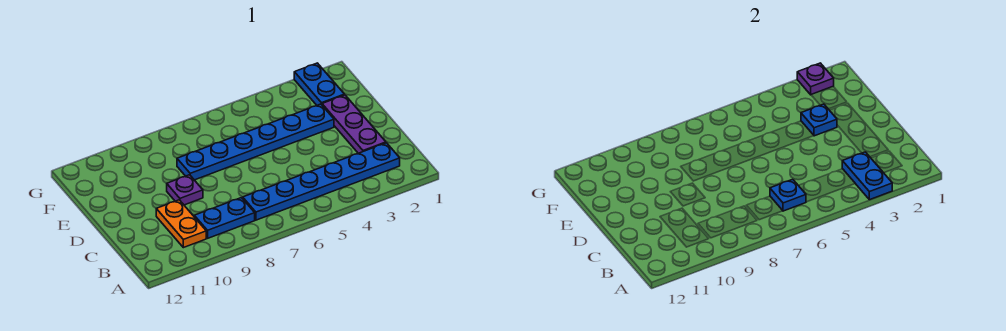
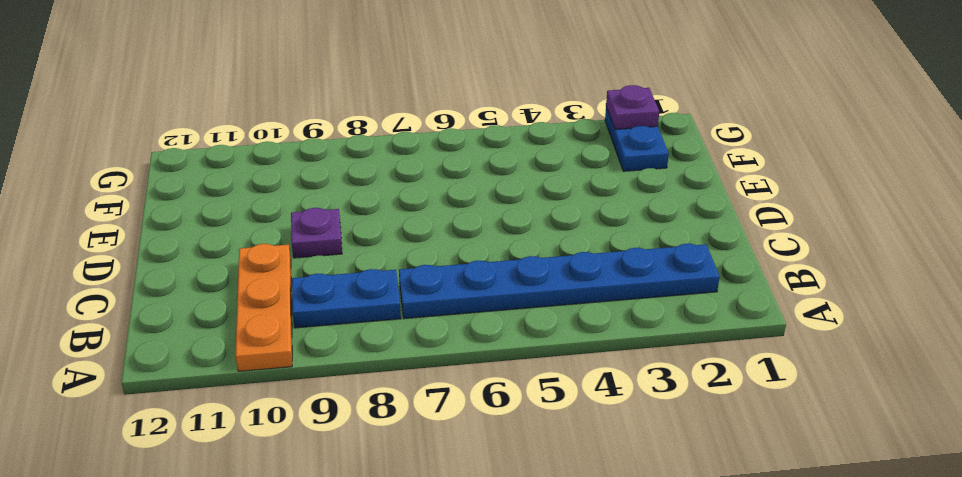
orange 1x3 plate [235,244,292,371] -> orange 1x2 plate [156,200,206,248]
none -> purple 1x3 plate [322,95,386,153]
none -> blue 1x6 plate [177,104,334,180]

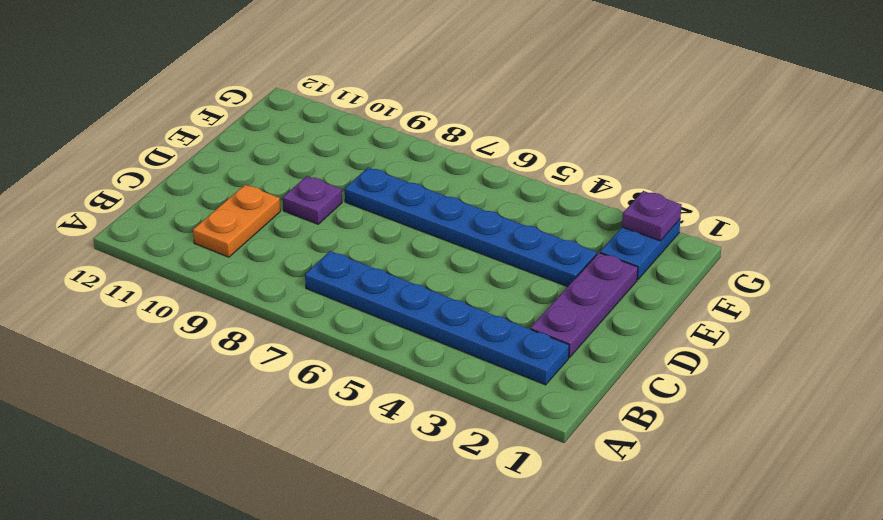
none -> blue 1x2 plate [194,198,255,238]
none -> blue 1x2 plate [842,152,892,200]

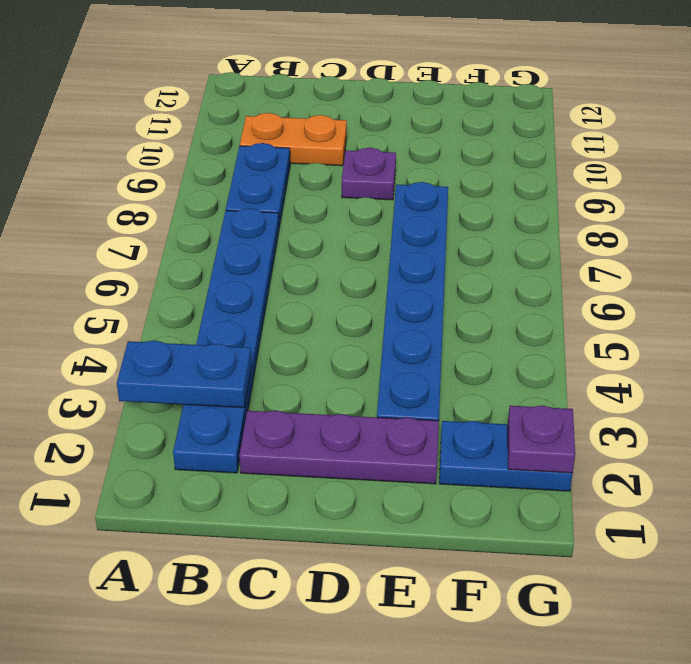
none -> blue 1x1 plate [770,179,806,211]
none -> blue 1x1 plate [801,104,837,136]

